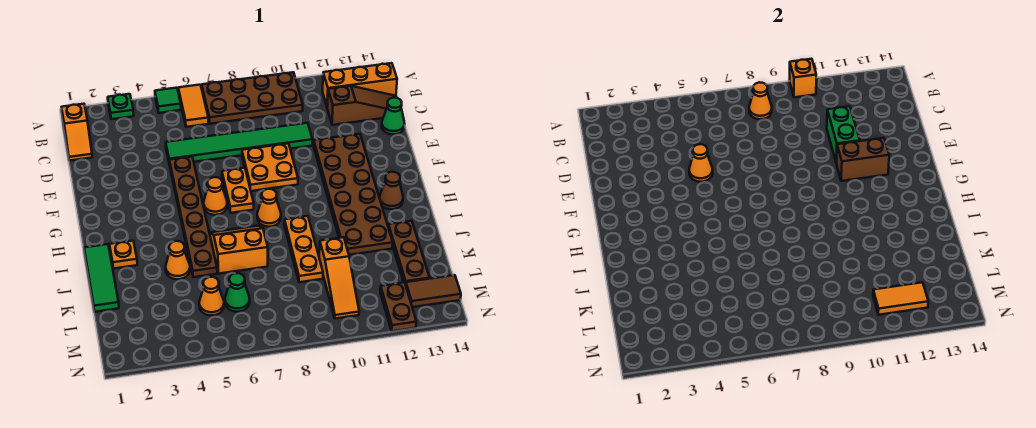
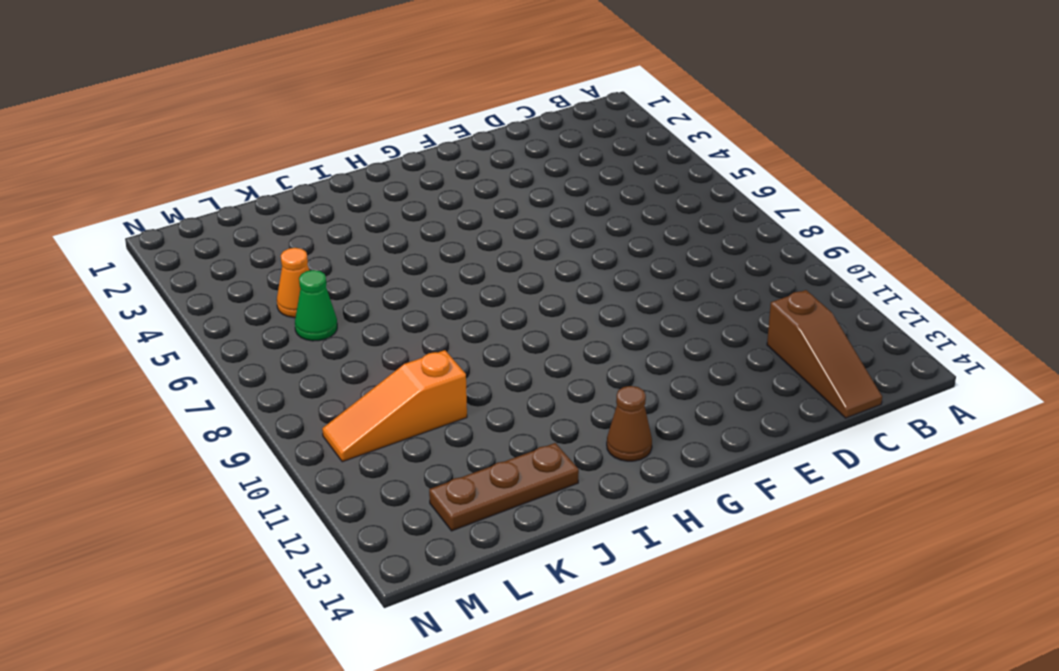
none -> green 1x1 plate [108,94,134,119]
none -> green 1x1 tile [155,88,181,113]
none -> orange 1x2 tile [178,85,208,127]
none -> brown 2x4 plate [202,72,303,124]

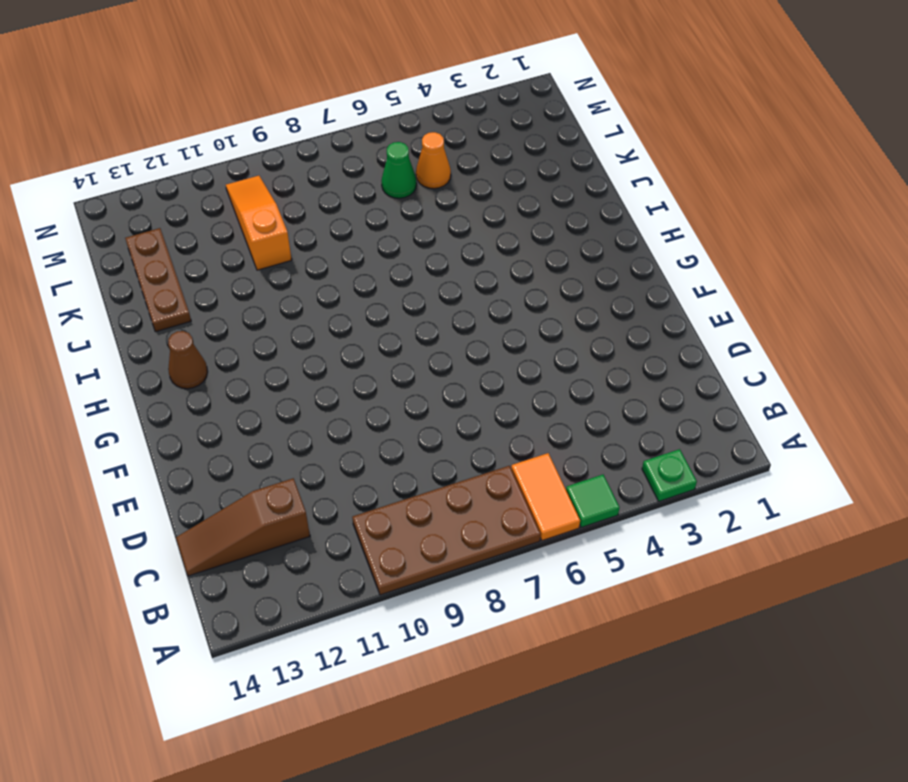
none -> orange 1x2 slope [62,104,92,160]
none -> orange 1x3 brick [323,63,397,106]
none -> green 1x6 tile [166,123,312,164]
none -> green 1x1 cone [382,98,405,134]

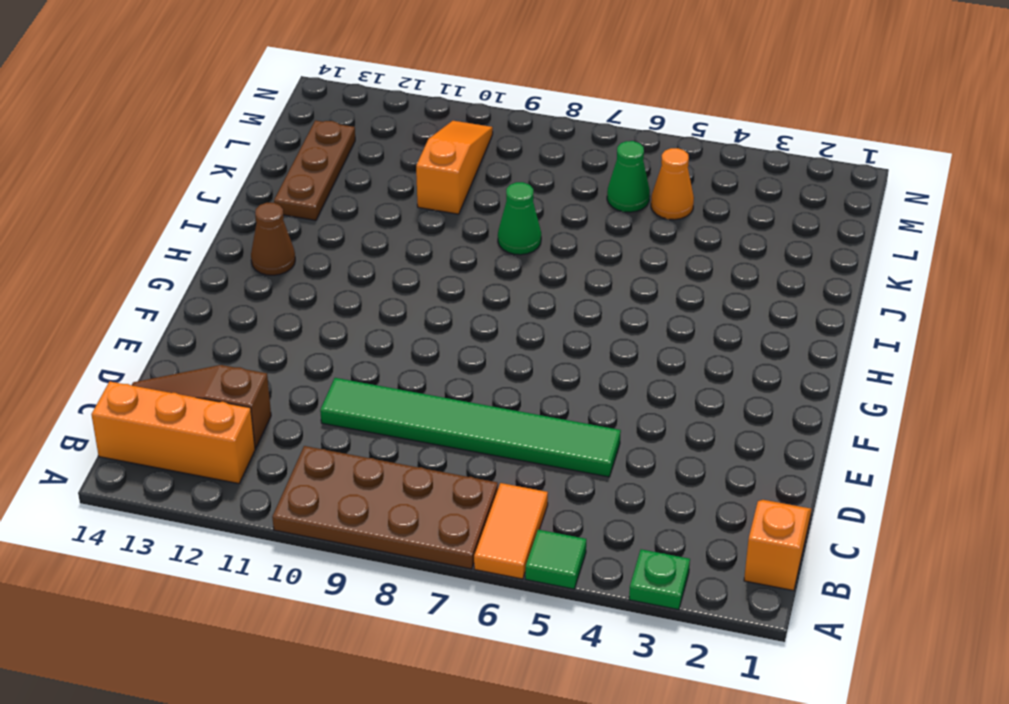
green 1x1 cone [498,182,541,255] -> green 1x1 cone moved to [382,98,405,134]
none -> brown 1x6 plate [169,157,217,277]
none -> orange 2x2 plate [242,144,298,191]
none -> brown 2x6 plate [314,134,393,255]
none -> orange 1x2 plate [222,168,254,213]

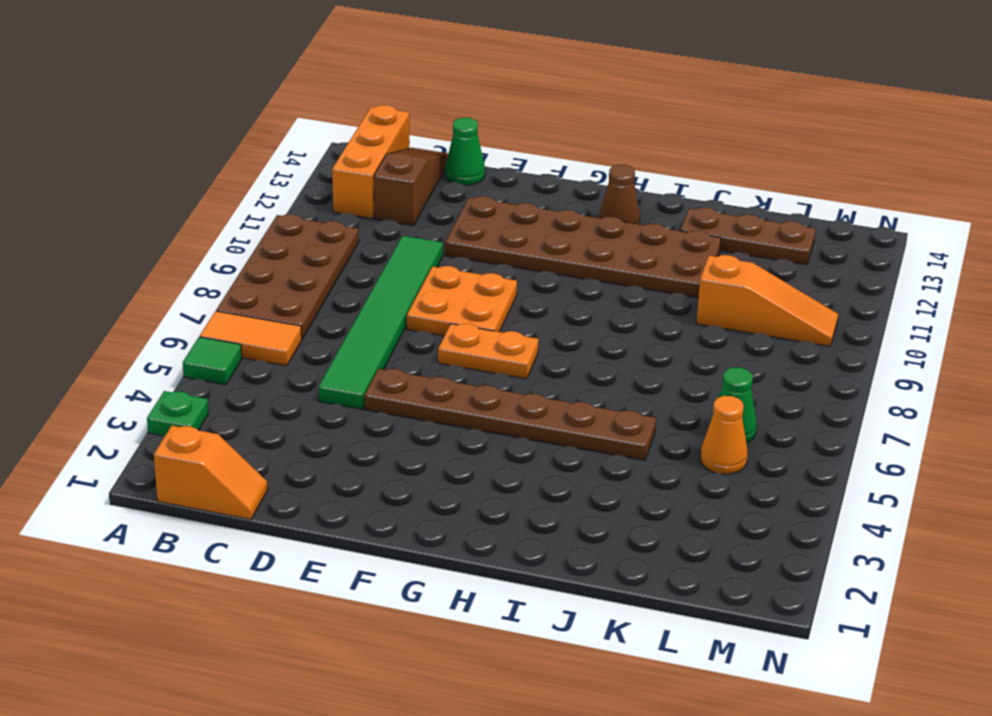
none -> orange 1x1 cone [204,177,227,215]
none -> orange 1x1 cone [257,189,281,227]
none -> green 1x3 tile [84,244,119,312]
none -> orange 1x1 plate [110,241,137,268]

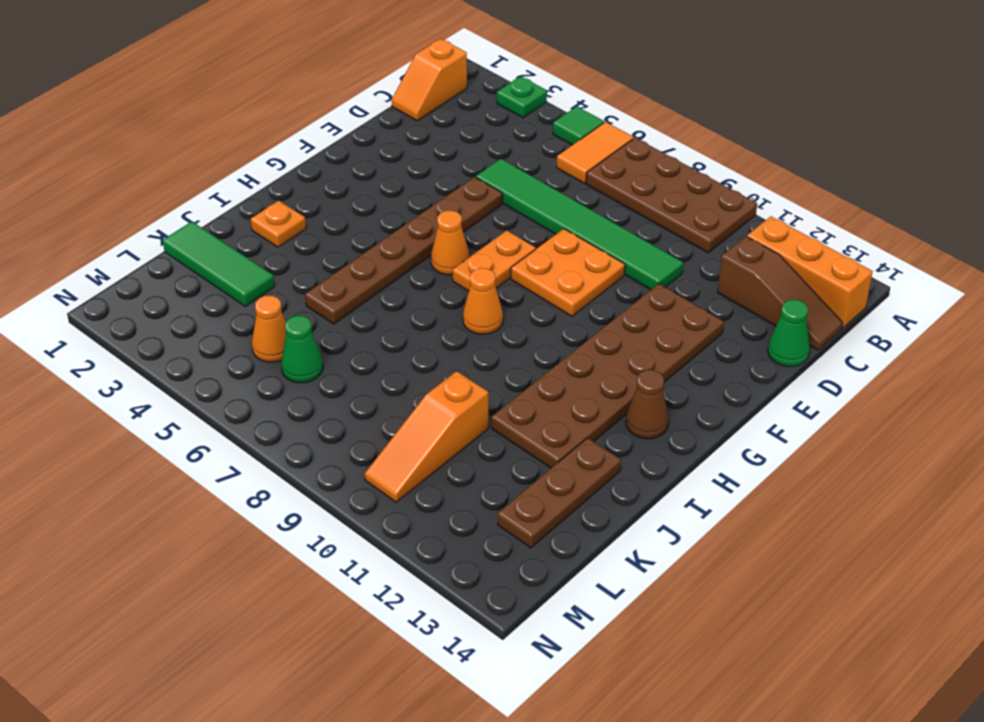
green 1x3 tile [163,222,275,307] -> green 1x3 tile turned to [84,244,119,312]
none -> orange 2x2 slope [210,226,268,274]
none -> orange 1x3 plate [284,216,323,282]
none -> orange 1x1 cone [166,241,190,279]
none -> brown 1x2 plate [380,282,416,331]

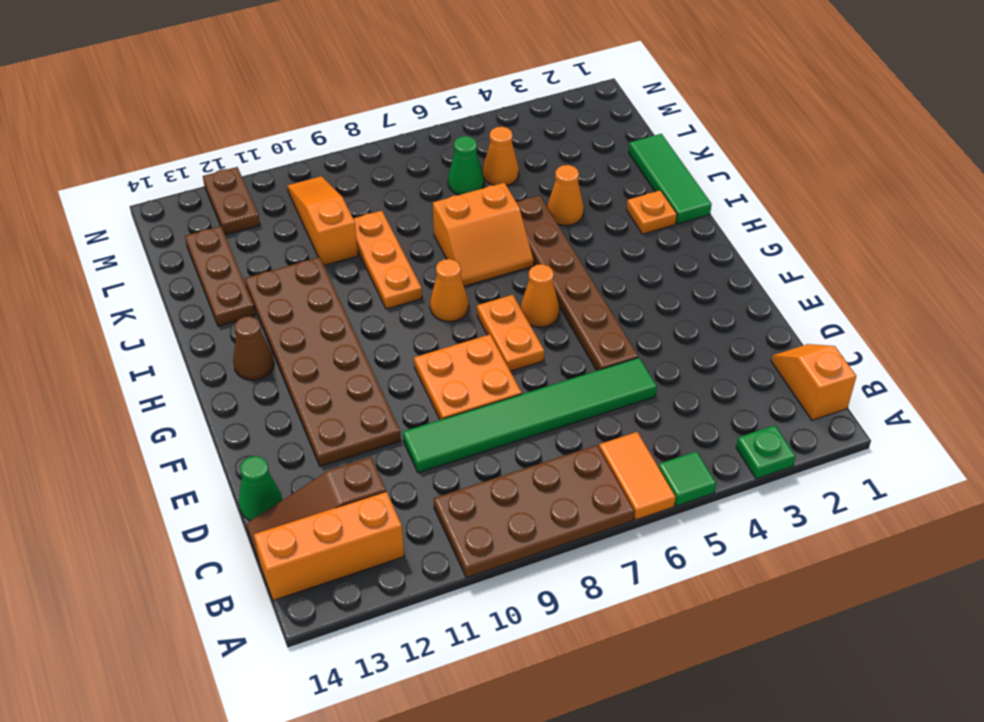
none -> brown 1x2 tile [406,275,461,307]
none -> orange 1x1 brick [790,59,816,97]
none -> orange 1x1 cone [749,82,772,119]
none -> green 1x2 brick [827,106,860,162]

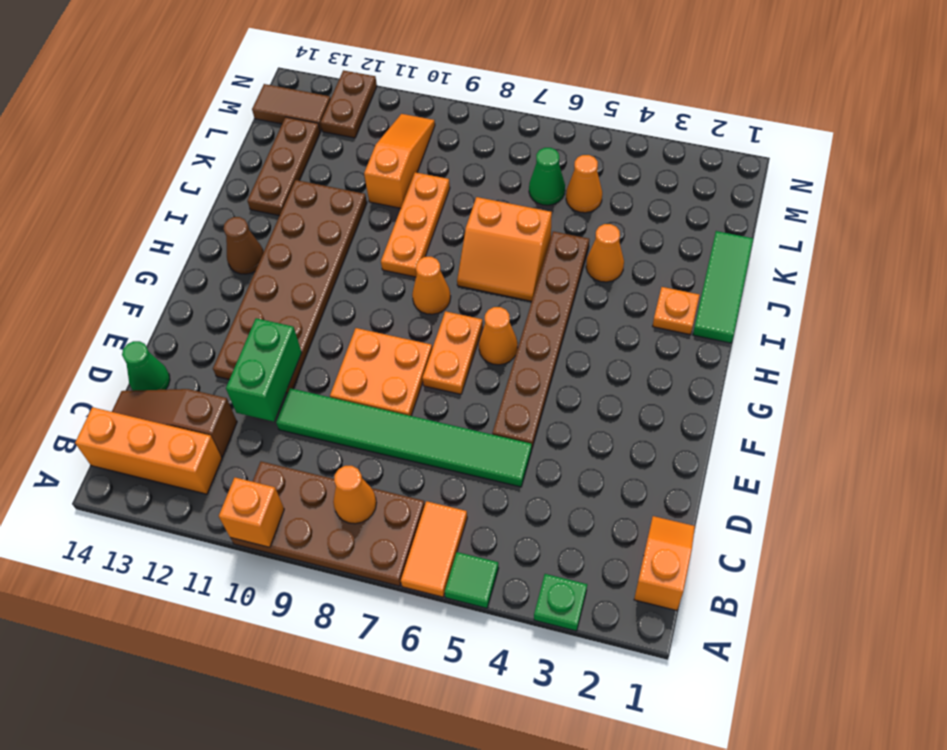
none -> orange 1x1 cone [689,144,713,182]
none -> brown 1x2 brick [836,138,889,181]
none -> orange 1x2 tile [873,282,928,315]

